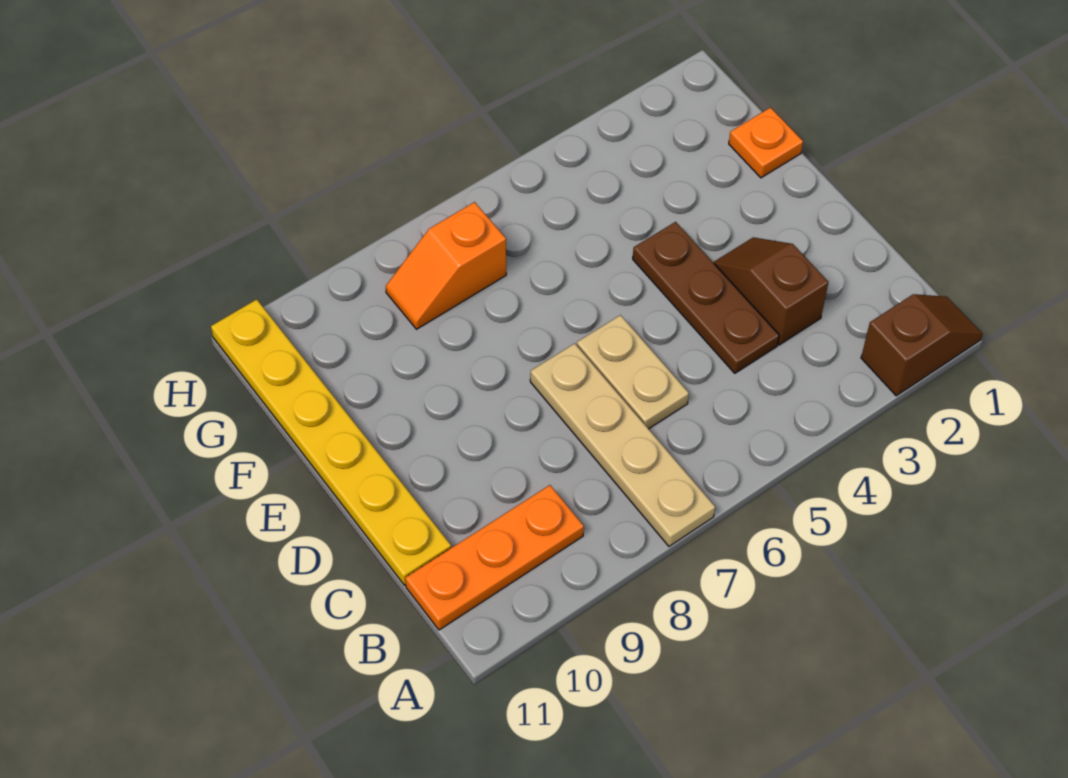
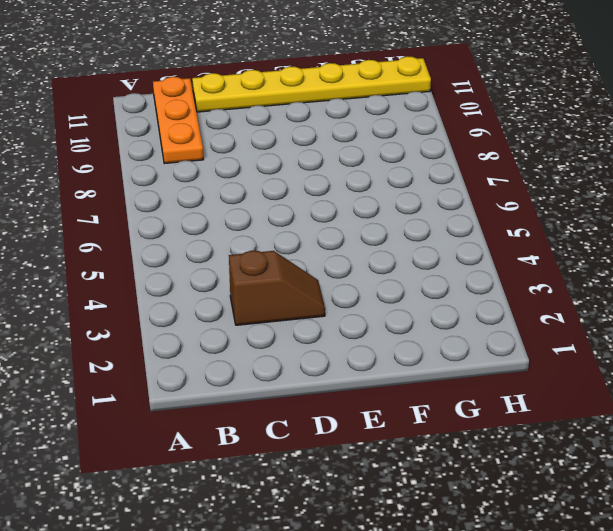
none -> brown 1x2 slope [861,294,982,396]
none -> tan 1x4 plate [530,343,715,546]

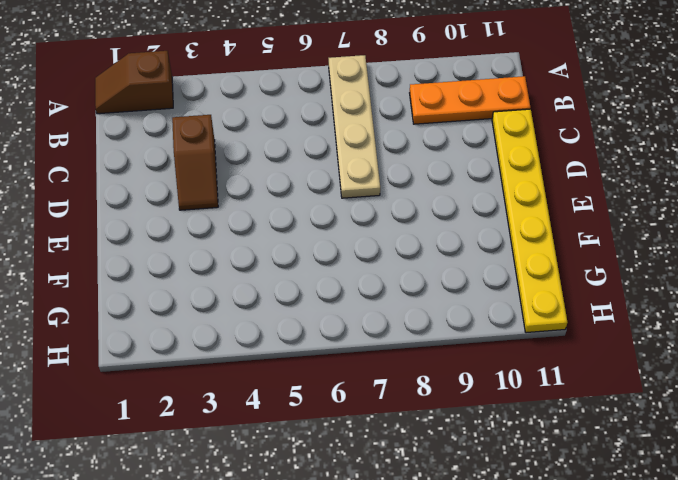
none -> brown 1x3 plate [633,222,779,373]
none -> tan 1x2 plate [577,315,689,429]

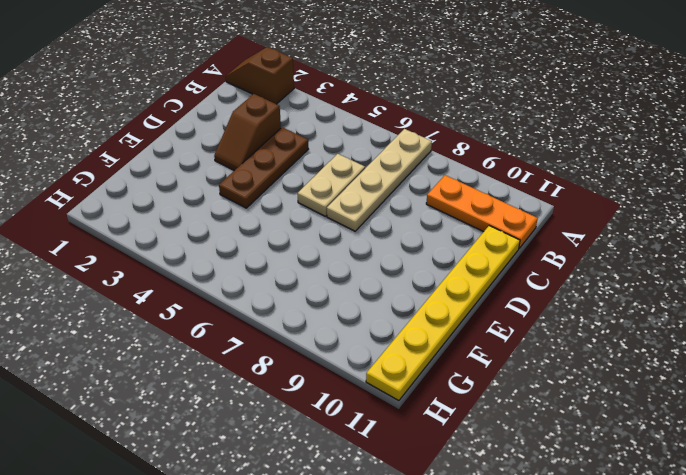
none -> orange 1x1 plate [729,108,803,178]
none -> orange 1x2 slope [386,202,506,329]

